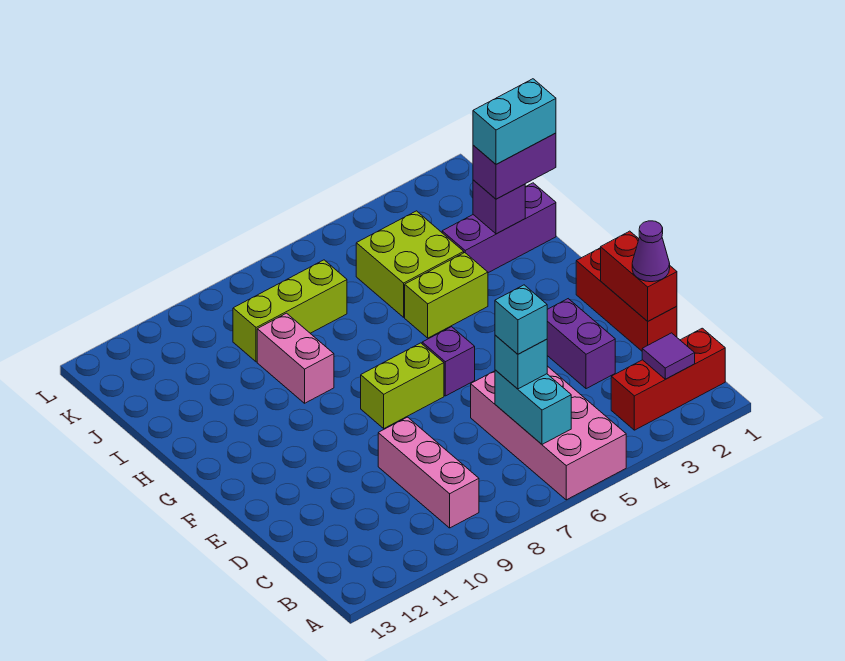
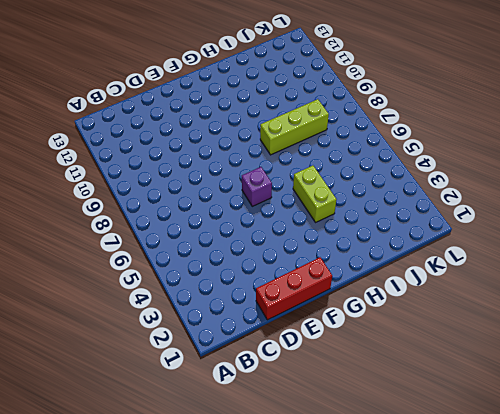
lime 1x3 brick [260,99,329,155] -> lime 1x3 brick turned to [233,260,347,362]
none -> pink 2x4 brick [471,366,626,500]
none -> red 1x3 brick [611,328,725,430]
none -> pink 1x3 brick [378,417,479,528]

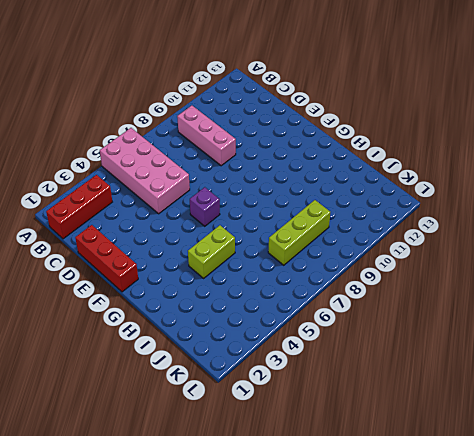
none -> purple 1x2 brick [547,299,615,389]
none -> lime 1x2 brick [361,343,444,428]
none -> pink 1x2 brick [257,313,334,403]

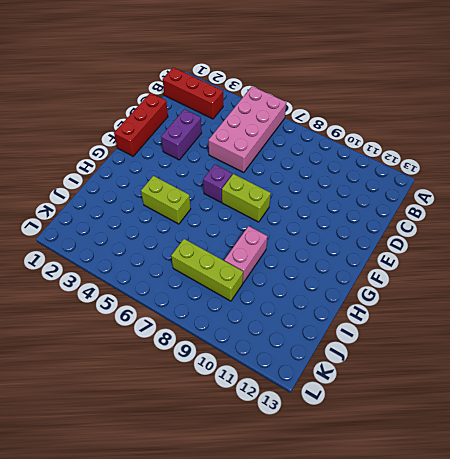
none -> pink 1x3 brick [378,417,479,528]
none -> purple 1x3 brick [442,183,556,273]
none -> lime 2x2 brick [356,211,464,317]

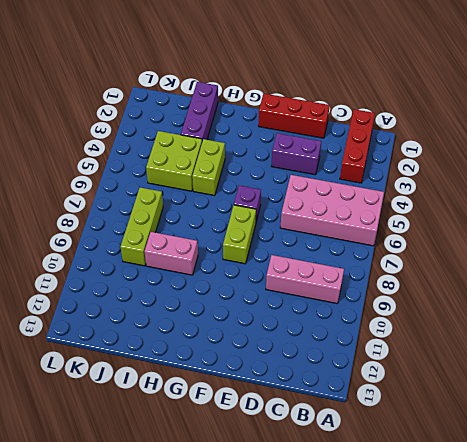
none -> purple 1x1 tile [642,333,695,379]
none -> cyan 1x2 brick [495,370,571,444]
none -> red 1x2 brick [601,231,677,321]

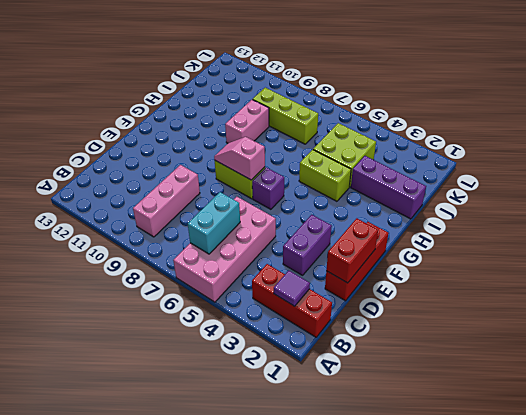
pink 1x2 slope [214,137,265,180] -> none
none -> purple 1x1 brick [473,180,525,234]
none -> cyan 1x1 brick [495,335,547,389]
none -> purple 1x1 cone [632,221,670,282]

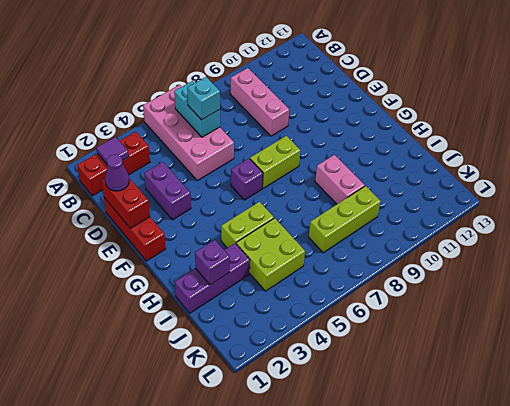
none -> purple 1x2 brick [473,133,556,199]
none -> cyan 1x1 brick [495,285,547,354]
none -> cyan 1x2 brick [473,79,556,164]

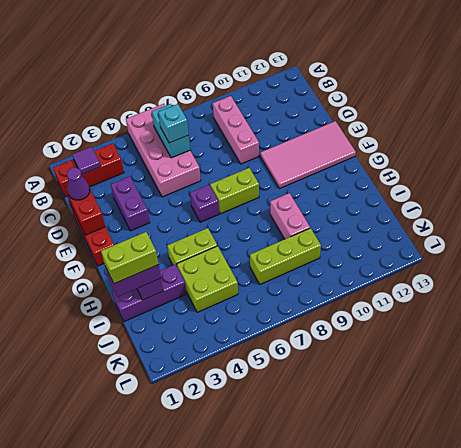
pink 2x4 tile [260,121,356,188] -> none
lime 1x2 brick [101,232,159,284] -> cyan 1x2 brick [473,79,556,164]
none -> cyan 1x1 brick [495,285,547,354]

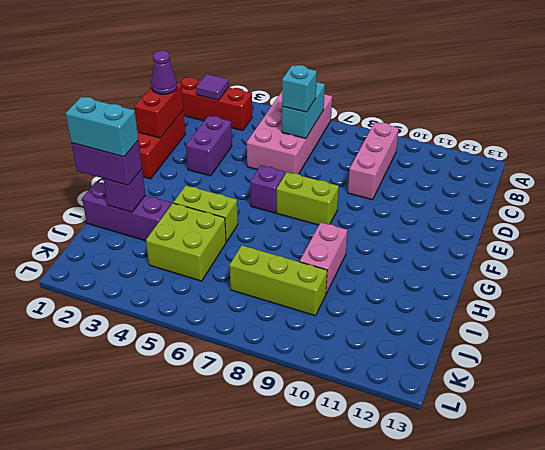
none -> cyan 1x1 brick [495,285,547,354]

